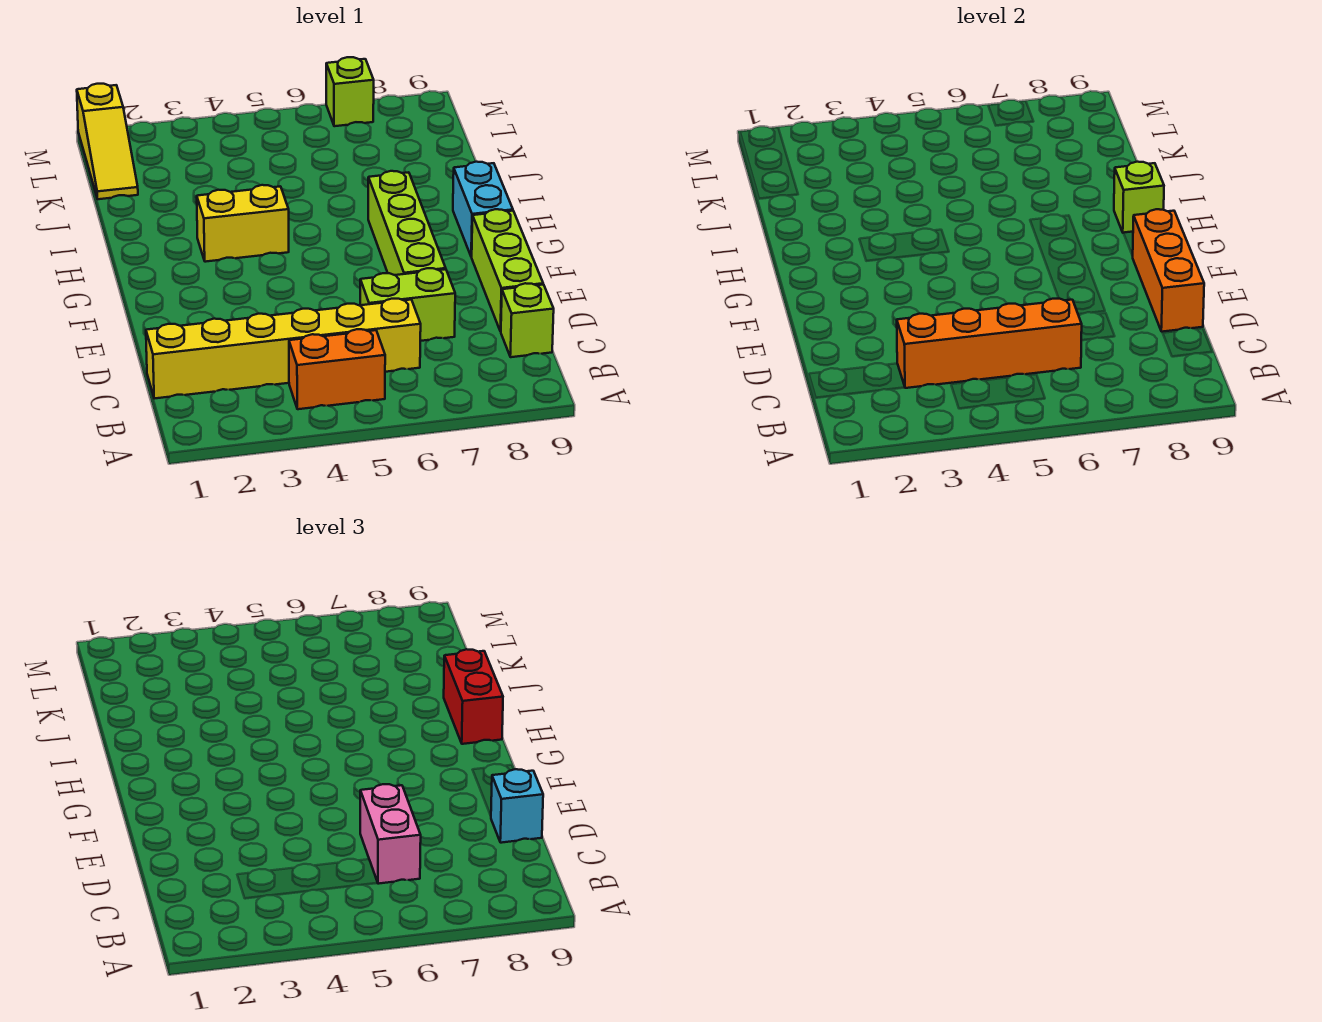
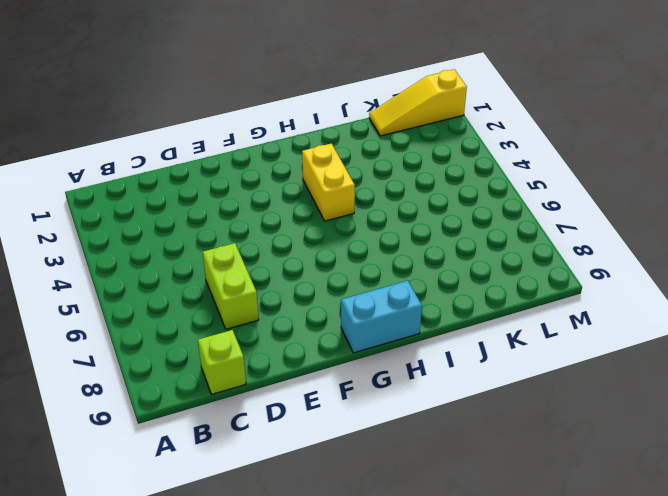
none -> orange 1x2 brick [289,329,385,409]
none -> yellow 1x6 brick [146,299,421,399]
none -> lime 1x3 brick [472,209,543,331]

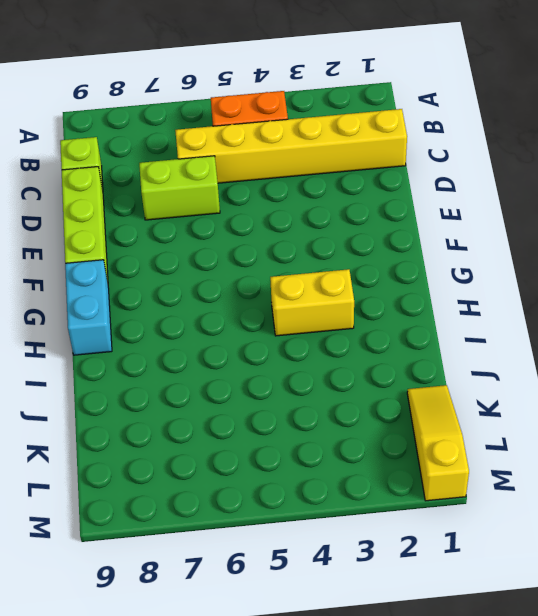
none -> lime 1x4 brick [368,171,446,275]
none -> lime 1x1 brick [326,57,374,126]
none -> orange 1x4 brick [897,299,1082,388]

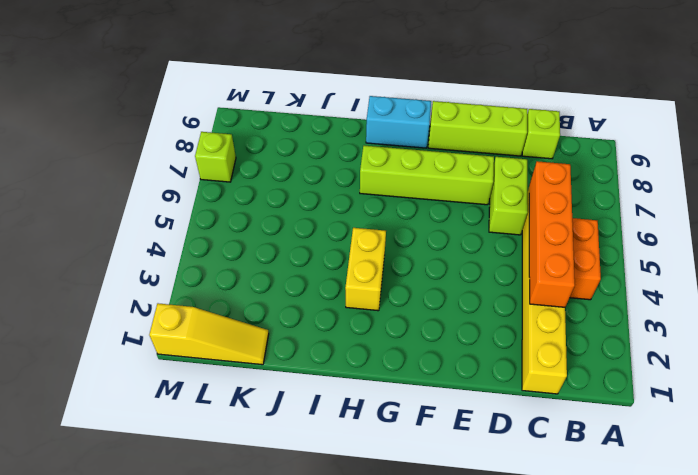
none -> orange 1x3 brick [1132,209,1204,332]
none -> lime 1x1 brick [1114,162,1164,233]
none -> pink 1x2 brick [360,784,421,884]

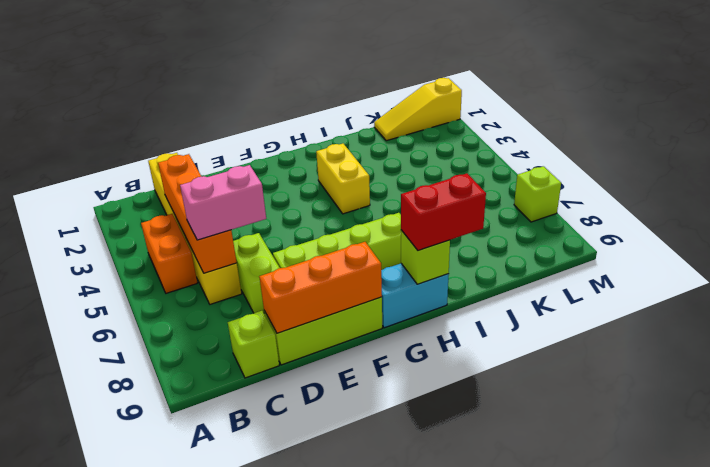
none -> cyan 1x1 brick [491,769,543,843]

